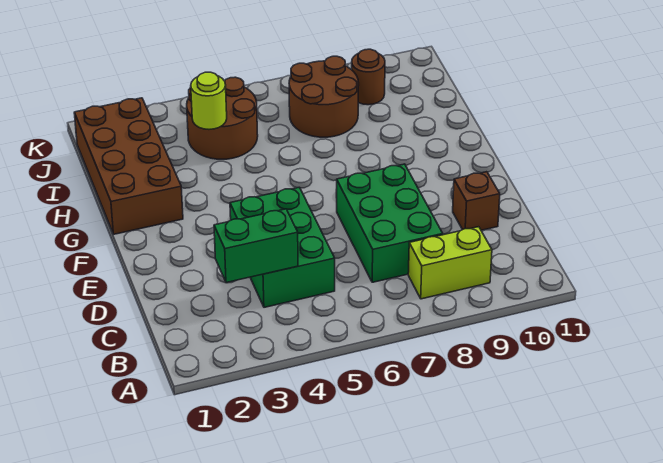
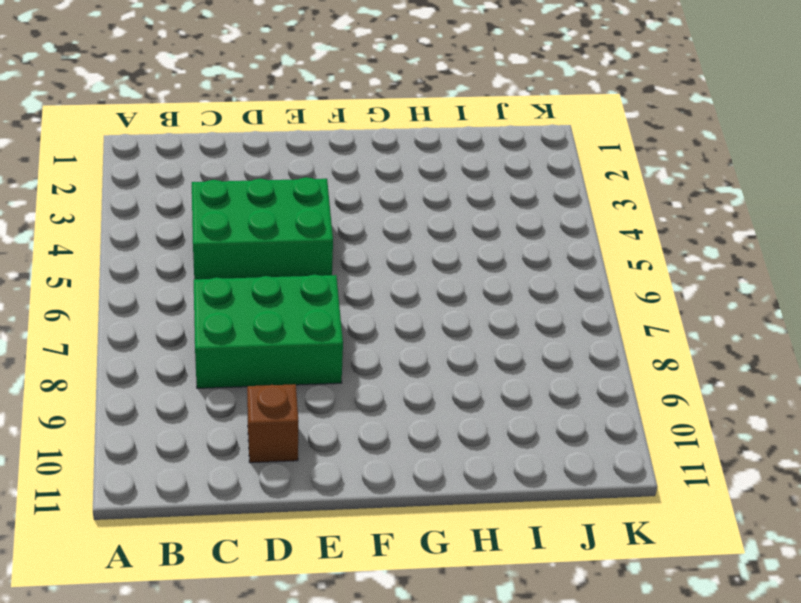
none -> lime 1x2 brick [408,227,492,299]
none -> brown 2x4 brick [74,98,183,234]

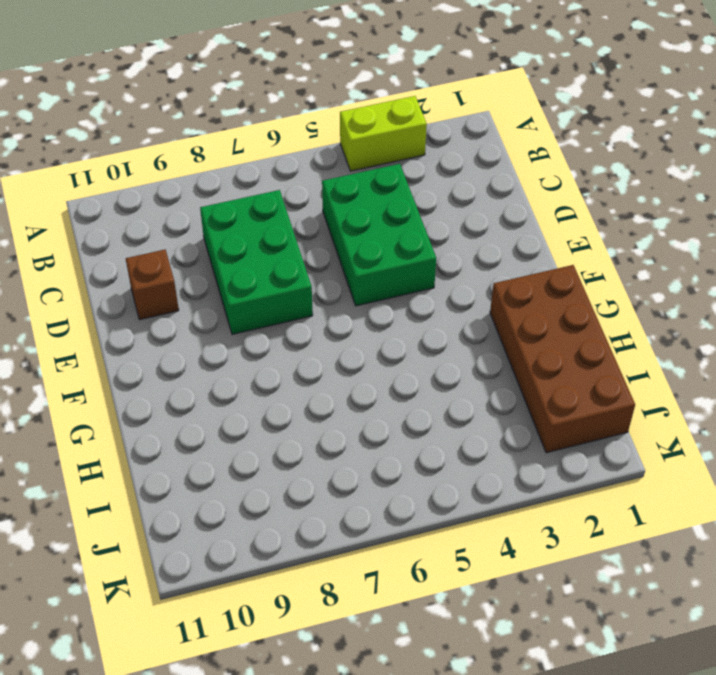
lime 1x2 brick [340,96,427,171] -> lime 1x2 brick moved to [408,227,492,299]
none -> brown 2x2 round brick [187,77,258,159]
none -> brown 2x2 round brick [289,56,359,137]

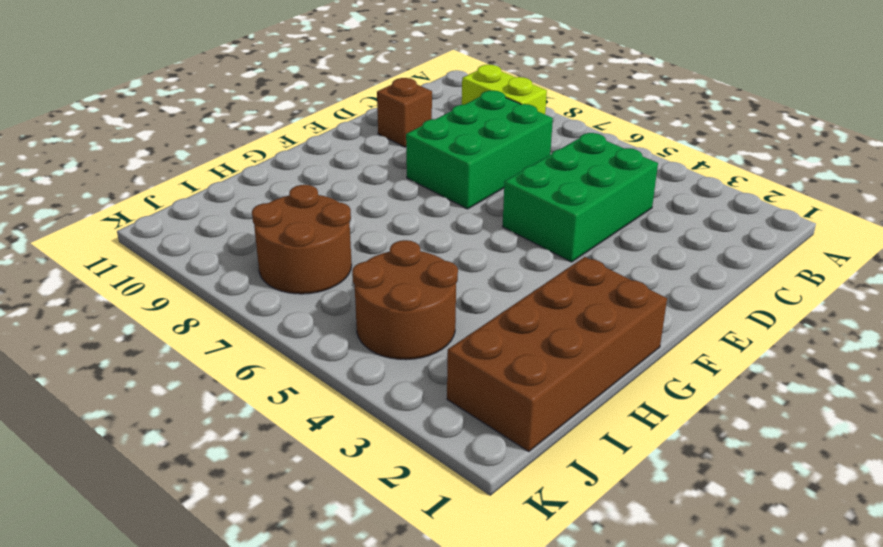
none -> brown 1x1 round brick [352,49,385,105]
none -> green 1x2 brick [214,209,298,283]

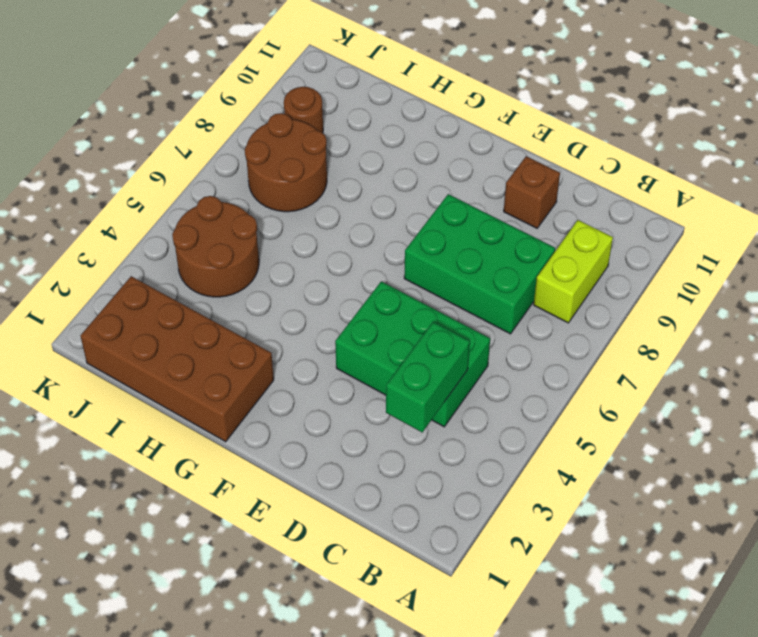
none -> lime 1x1 round brick [191,72,227,129]

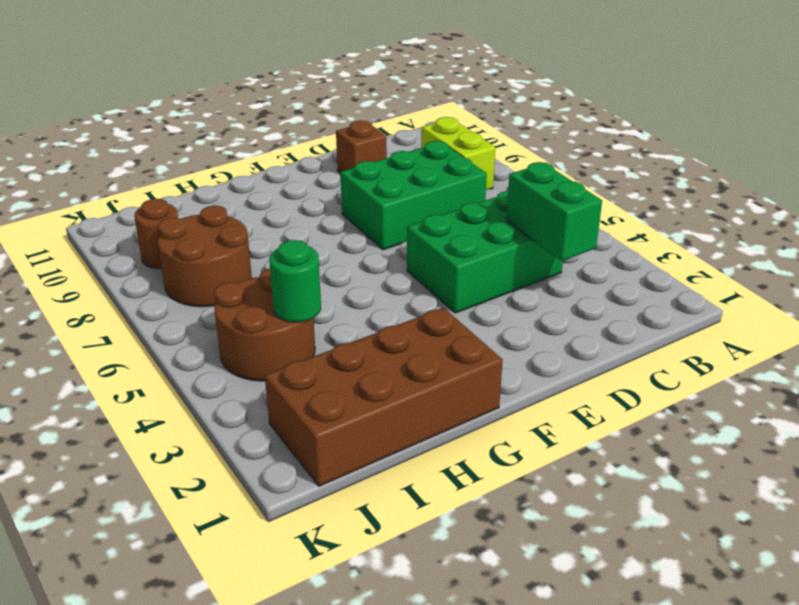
green 1x1 round brick [269,240,321,322] -> lime 1x1 round brick [191,72,227,129]

